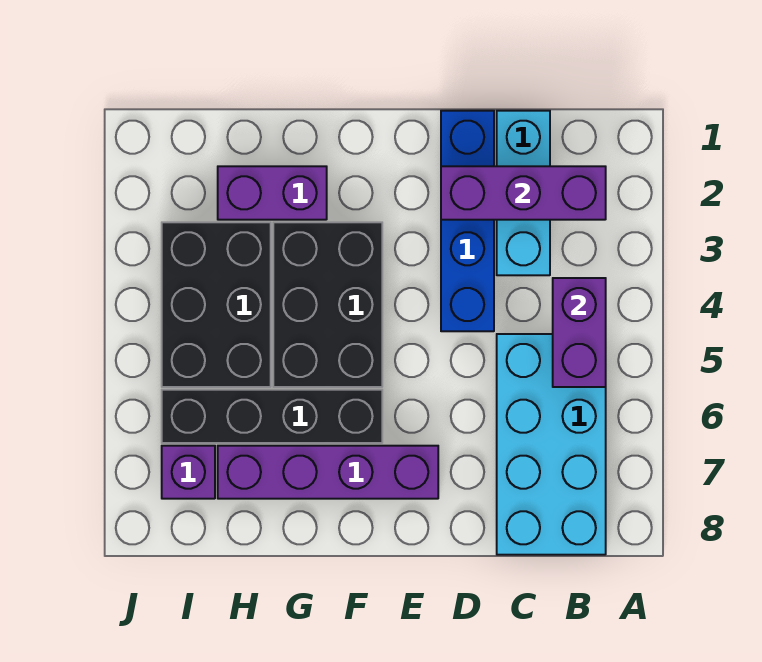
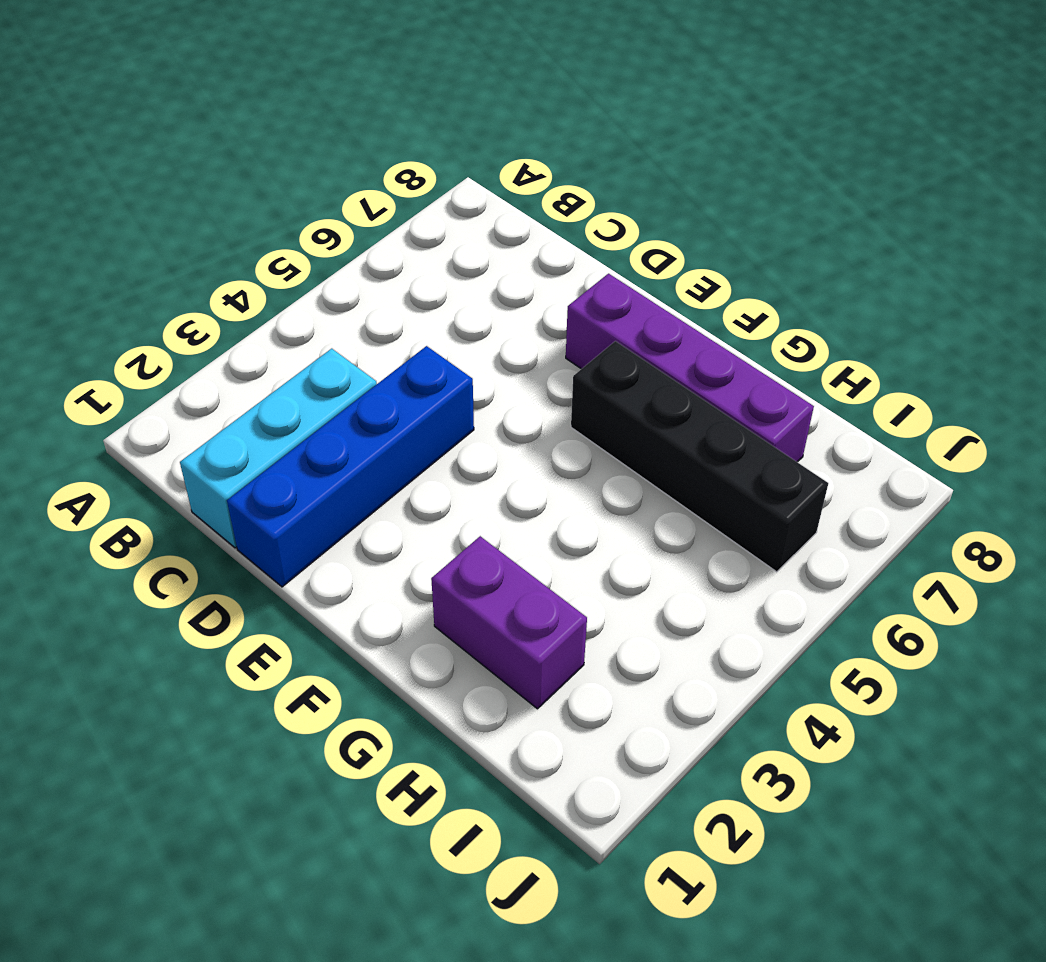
none -> cyan 2x4 brick [497,334,606,555]
none -> black 2x3 brick [273,222,382,387]

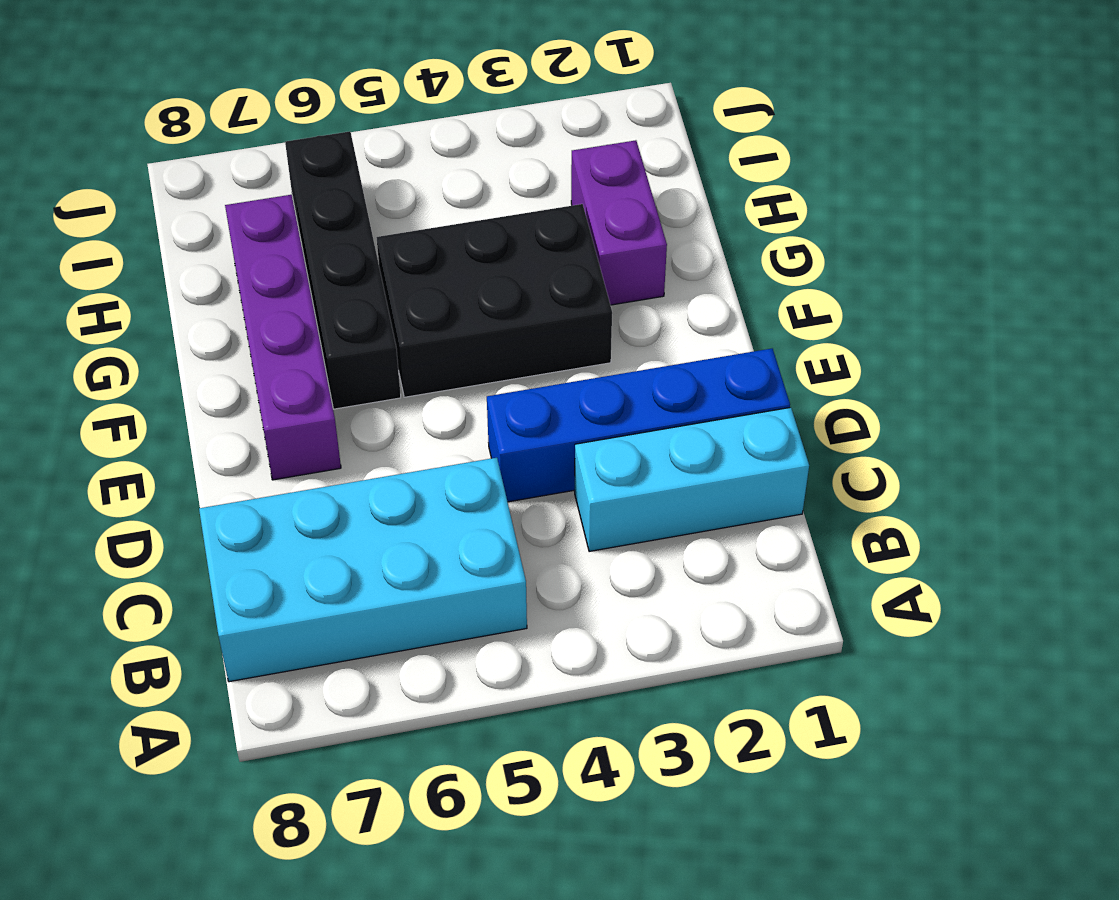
none -> black 2x3 brick [162,222,271,387]
none -> purple 1x1 brick [162,446,215,499]

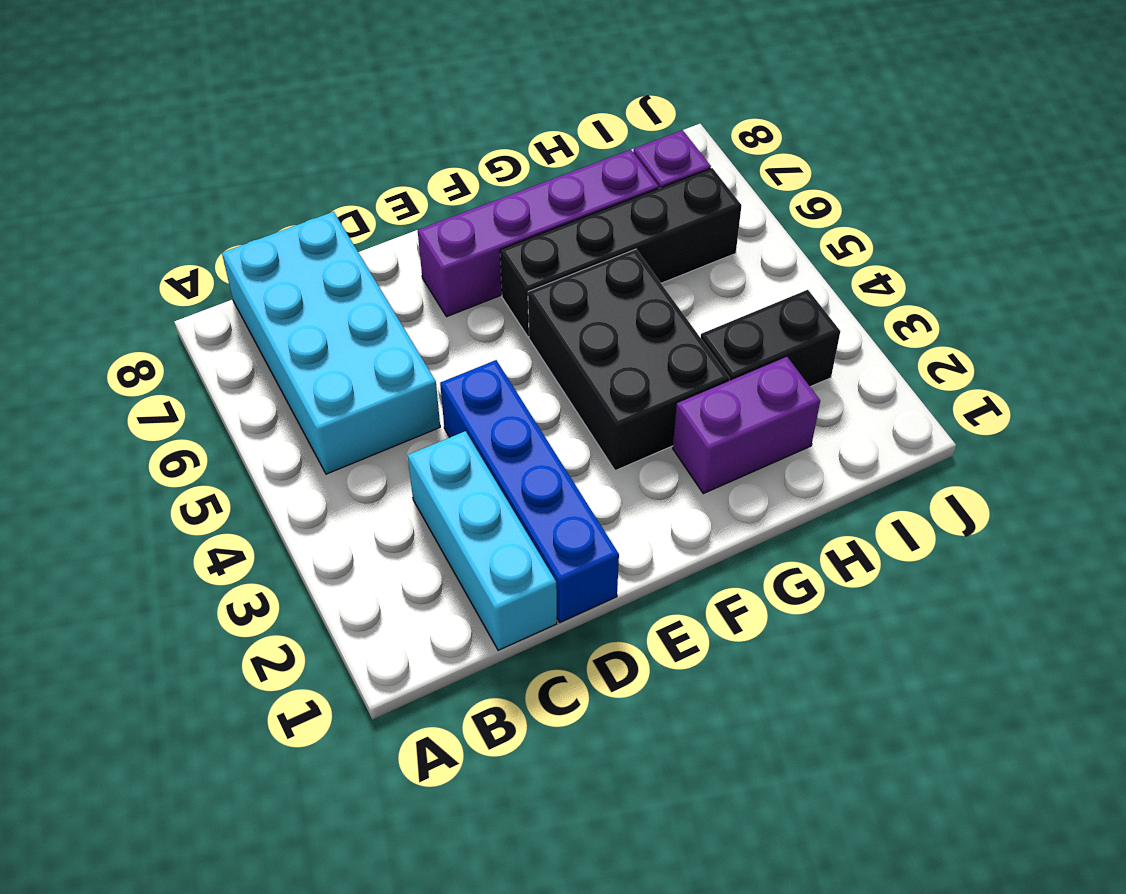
black 1x2 brick [701,290,840,387] -> black 2x3 brick [162,222,271,387]
none -> purple 1x3 brick [441,166,606,220]
none -> purple 1x2 brick [553,278,606,387]

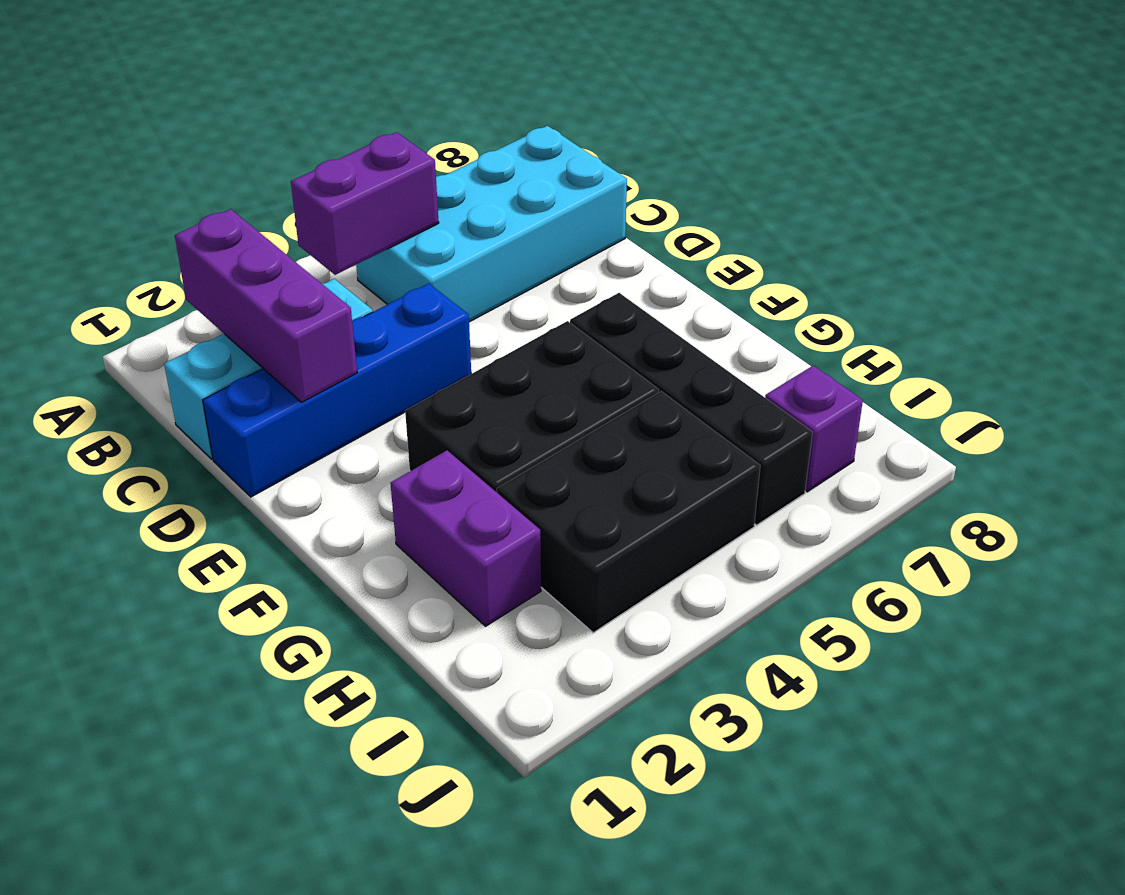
none -> purple 1x4 brick [218,446,438,499]

